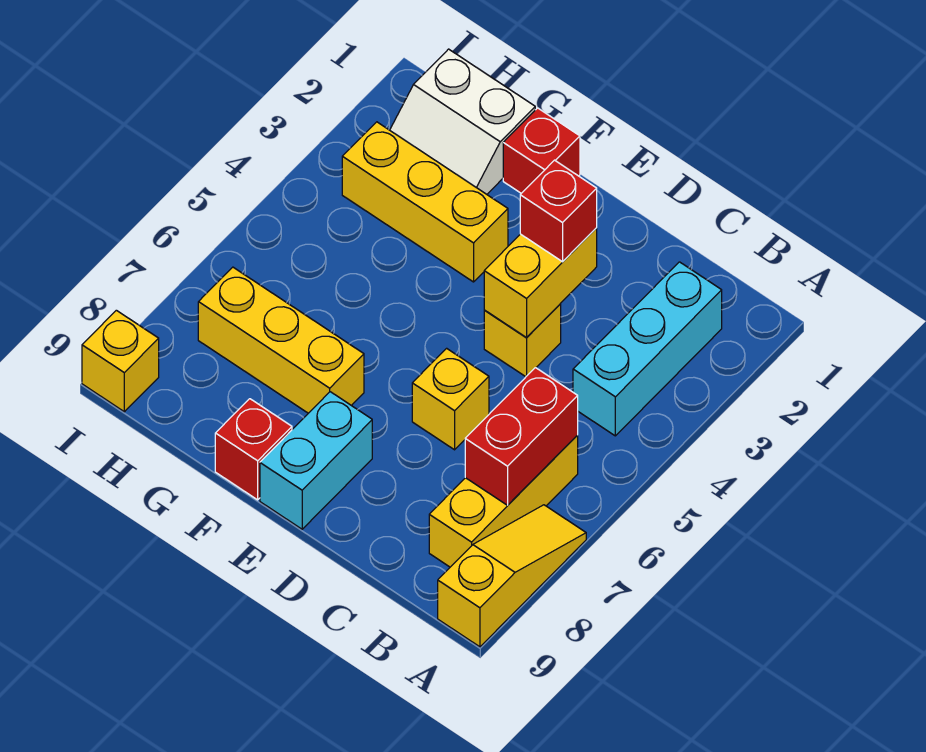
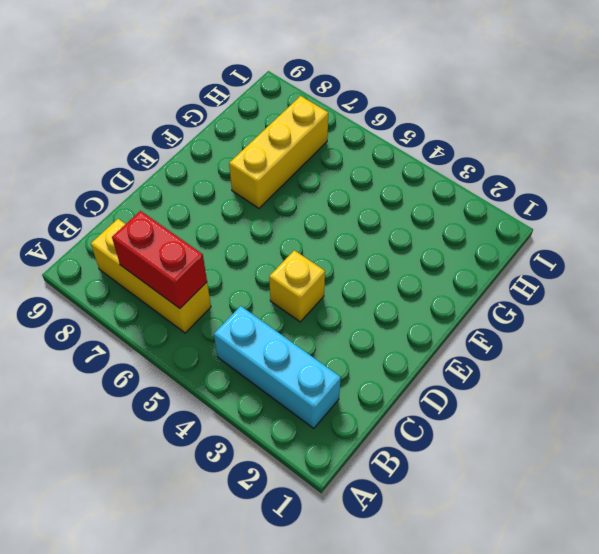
none -> yellow 1x3 slope [438,505,586,647]
none -> yellow 1x1 brick [412,348,489,450]
none -> cyan 1x2 brick [260,392,372,529]

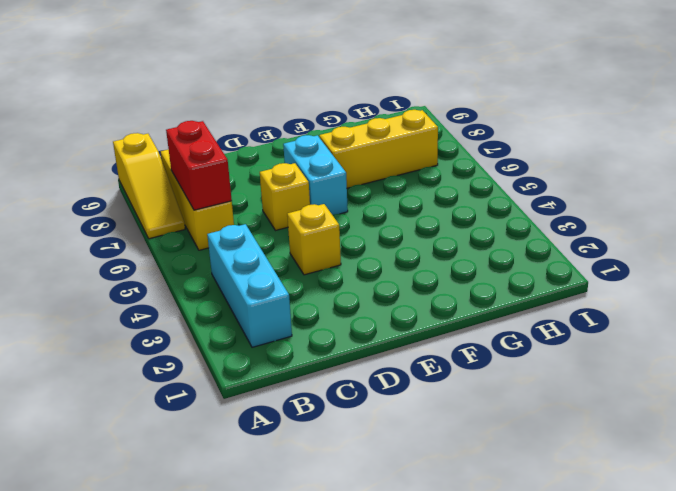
cyan 1x2 brick [283,135,348,215] -> cyan 1x2 brick moved to [260,392,372,529]
none -> red 1x1 brick [503,108,580,193]
none -> yellow 1x3 brick [342,122,508,282]
none -> red 1x1 brick [215,399,292,500]

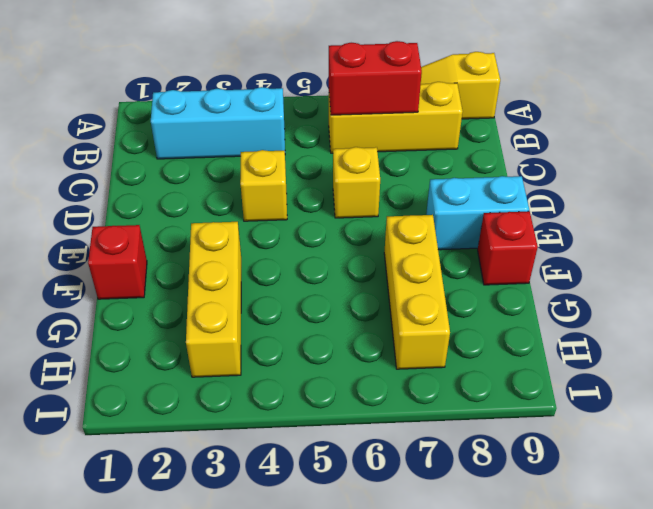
none -> white 2x2 slope [390,49,535,194]
none -> yellow 1x1 brick [82,310,159,412]
none -> yellow 1x2 brick [484,228,597,338]

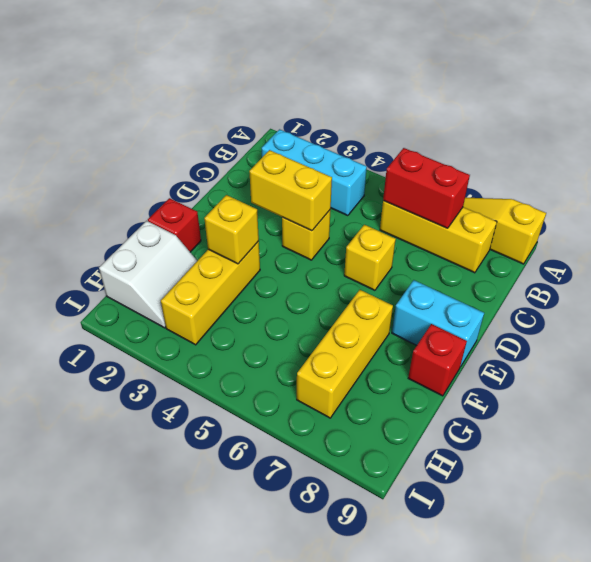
yellow 1x1 brick [204,195,259,264] -> yellow 1x1 brick moved to [82,310,159,412]
none -> red 1x1 brick [520,160,597,262]

